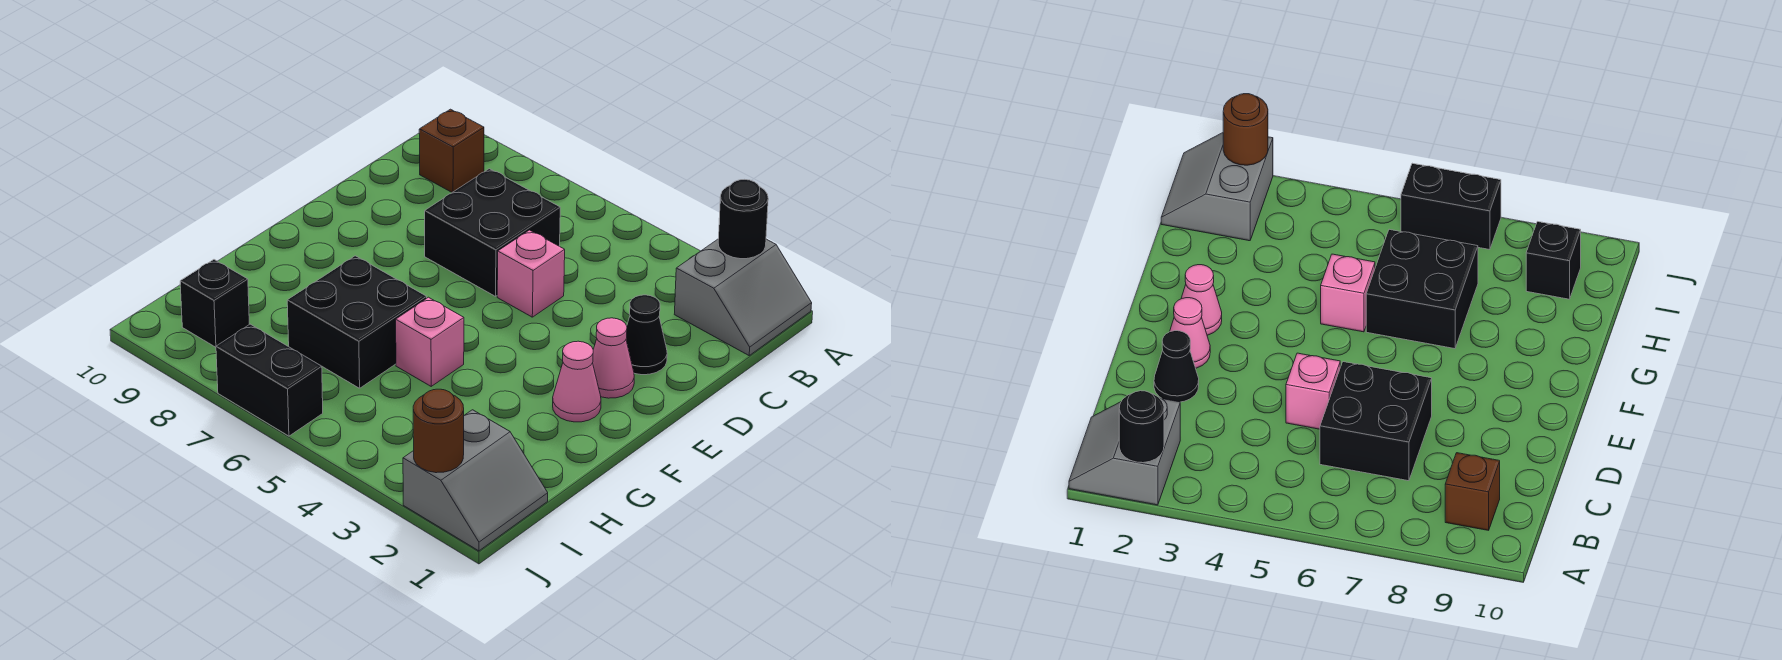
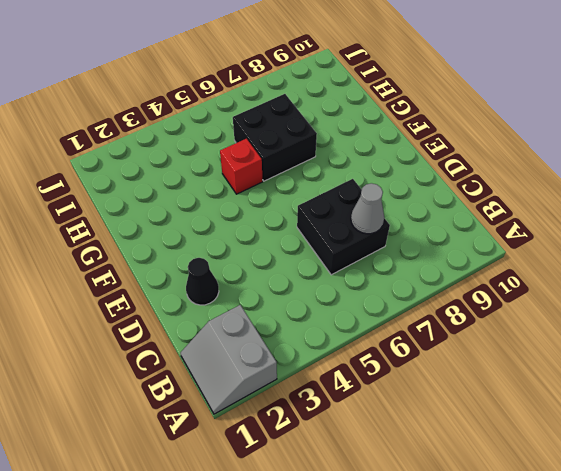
grey 1x1 cone [351,183,384,234] -> none
red 1x1 brick [220,139,263,194] -> pink 1x1 brick [396,297,464,386]
none -> brown 1x1 brick [419,109,484,192]
none -> pink 1x1 brick [497,230,565,317]
none -> pink 1x1 cone [593,318,634,398]

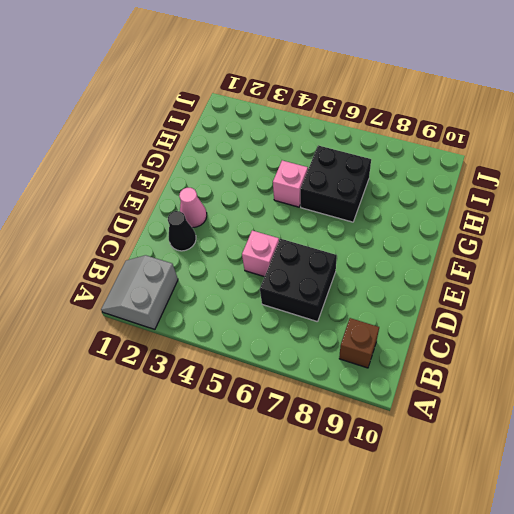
none -> pink 1x1 cone [553,341,601,422]
none -> grey 2x2 slope [403,410,548,551]
none -> black 1x1 brick [180,260,249,347]

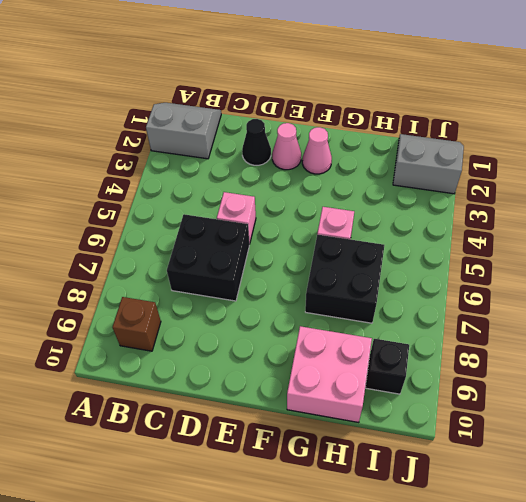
pink 2x2 brick [287,326,372,423] -> none
none -> black 1x2 brick [216,324,323,436]
none -> black 1x1 round brick [718,179,768,259]
none -> brown 1x1 round brick [413,389,464,473]

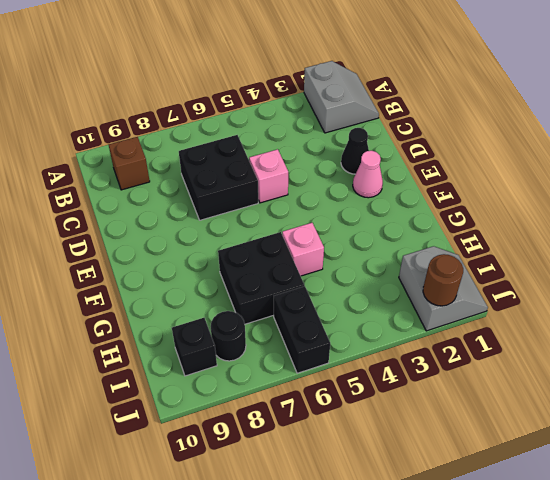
black 1x2 brick [274,286,330,373] -> black 1x2 brick turned to [216,324,323,436]
black 1x1 round brick [211,311,246,361] -> black 1x1 round brick moved to [718,179,768,259]
none -> pink 1x1 cone [553,341,601,422]

